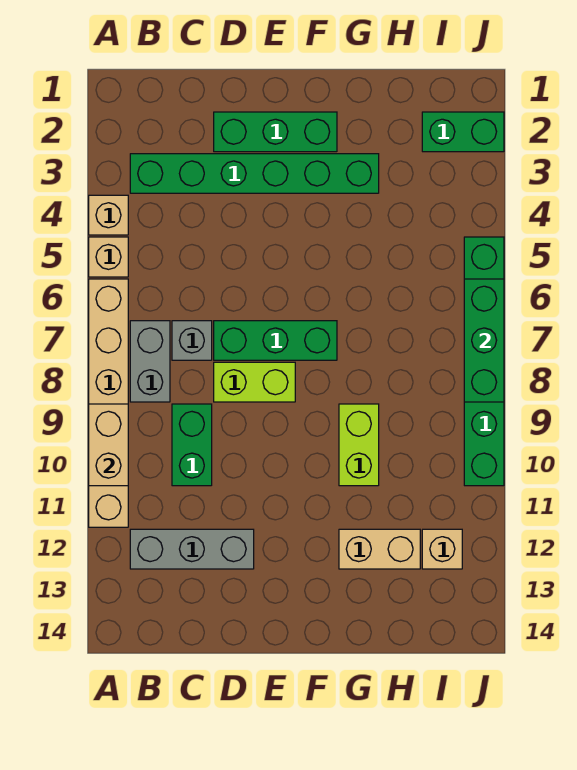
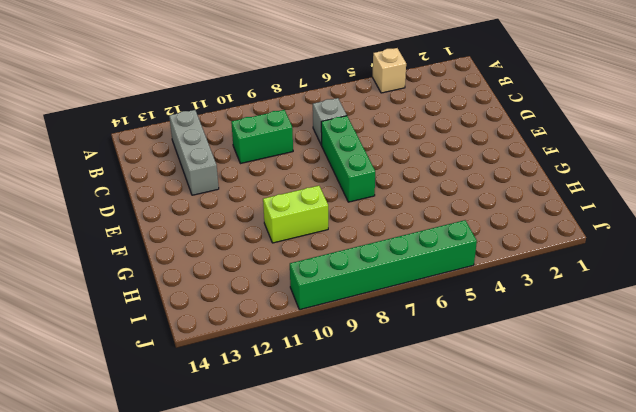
none -> tan 1x1 brick [89,237,128,277]
none -> tan 1x6 brick [89,279,128,527]
none -> green 1x6 brick [130,154,379,193]

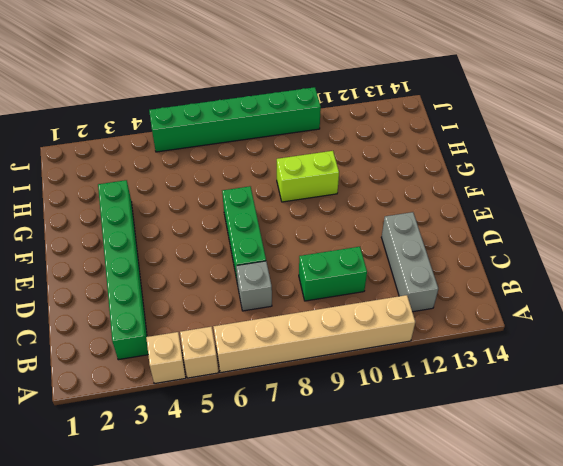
none -> grey 1x2 brick [130,321,170,402]
none -> green 1x3 brick [214,112,337,152]
none -> lime 1x2 brick [214,362,295,402]

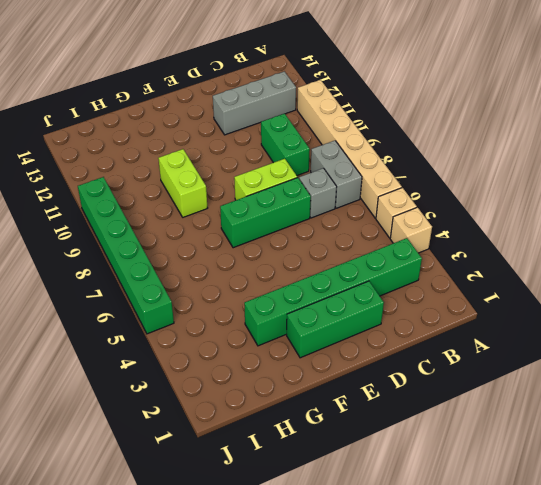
none -> tan 1x2 brick [339,529,420,569]
none -> green 1x2 brick [422,112,504,152]
none -> tan 1x1 brick [422,529,462,569]

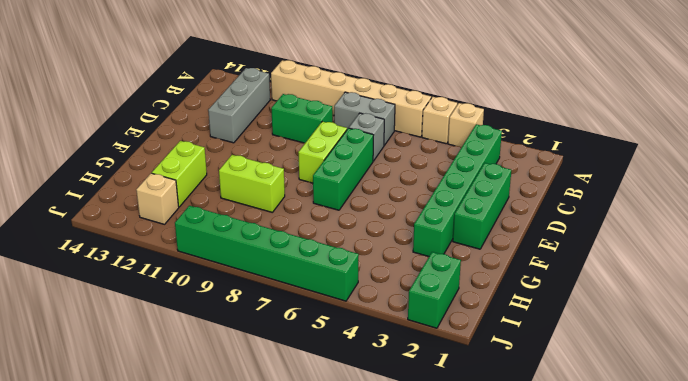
lime 1x2 brick [152,141,207,207] -> tan 1x2 brick [339,529,420,569]
none -> tan 1x2 brick [89,404,128,486]
none -> green 1x3 brick [464,279,504,402]

